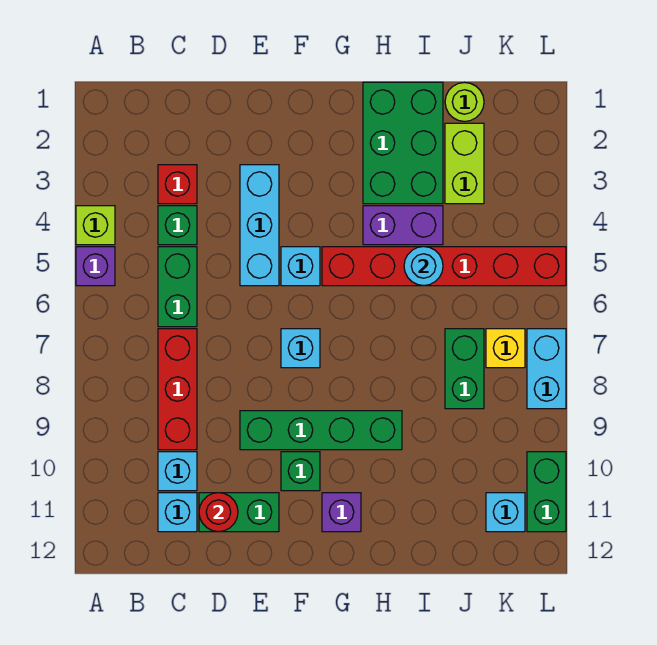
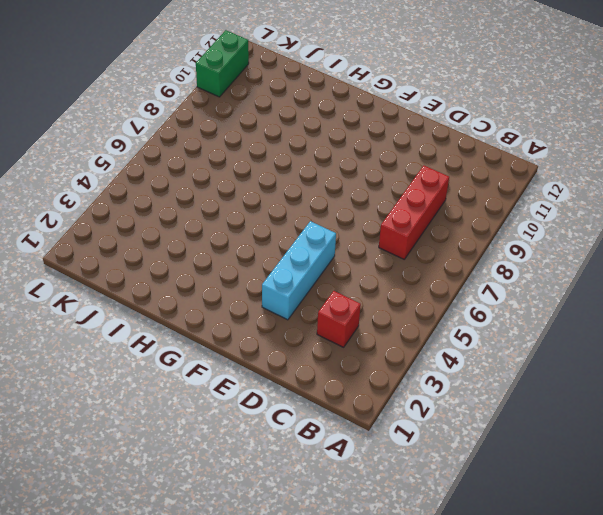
none -> lime 1x1 brick [76,206,115,245]
none -> purple 1x1 brick [76,247,115,286]
none -> green 1x1 brick [158,206,197,245]

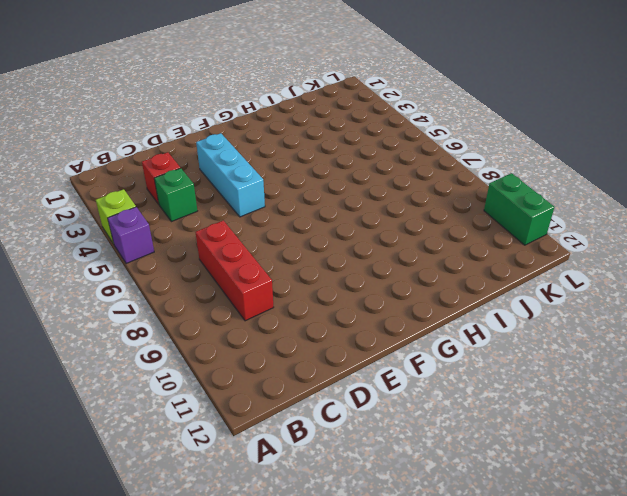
none -> green 1x2 brick [158,247,197,327]
none -> cyan 1x1 brick [158,452,197,491]
none -> cyan 1x1 brick [158,493,197,532]

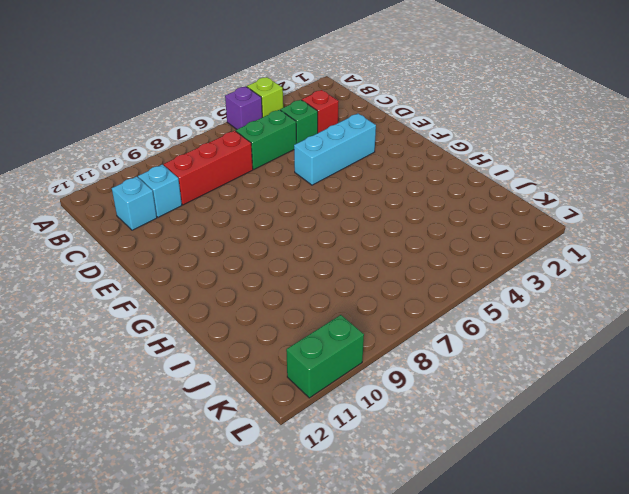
none -> green 1x2 brick [199,493,279,532]
none -> green 1x4 brick [240,411,402,450]
none -> cyan 1x1 brick [281,247,320,286]

